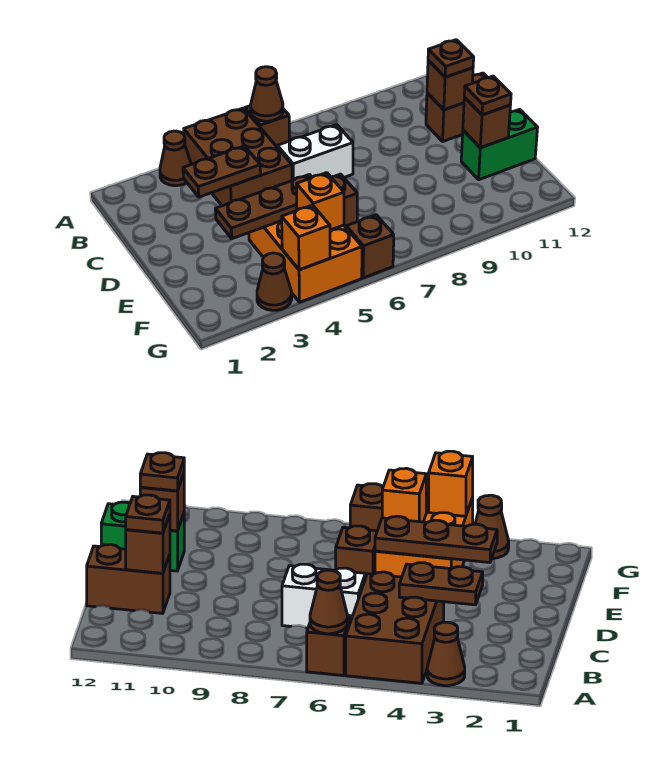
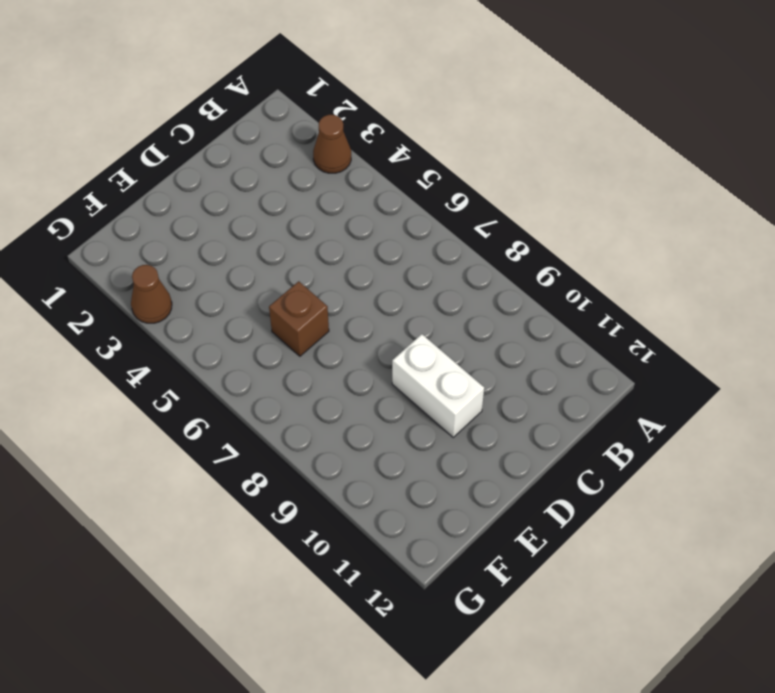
white 1x2 brick [392,334,484,437] -> white 1x2 brick moved to [277,125,353,181]
none -> brown 2x3 brick [184,108,292,206]
none -> brown 1x1 brick [245,106,290,147]
none -> brown 1x2 brick [426,73,488,141]

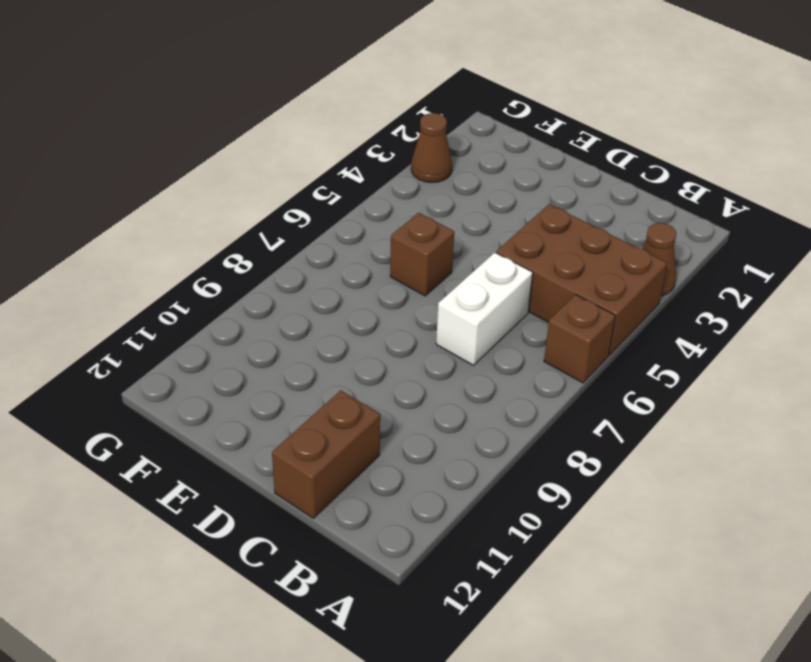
none -> orange 2x3 brick [249,221,362,302]
none -> green 1x2 brick [461,109,538,180]
none -> brown 1x1 brick [346,215,394,278]

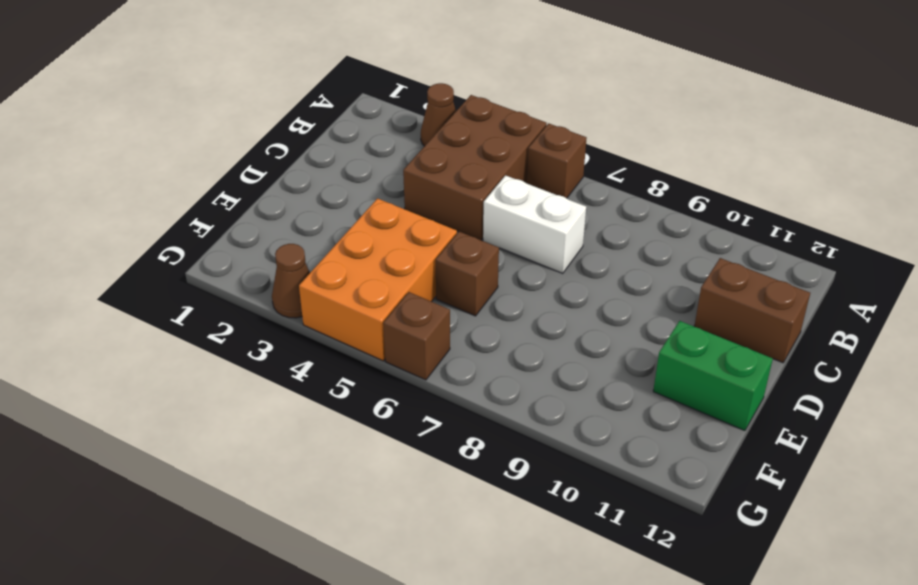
none -> brown 1x1 cone [251,67,283,121]
none -> brown 1x2 plate [183,146,261,197]
none -> brown 1x1 brick [427,60,473,110]

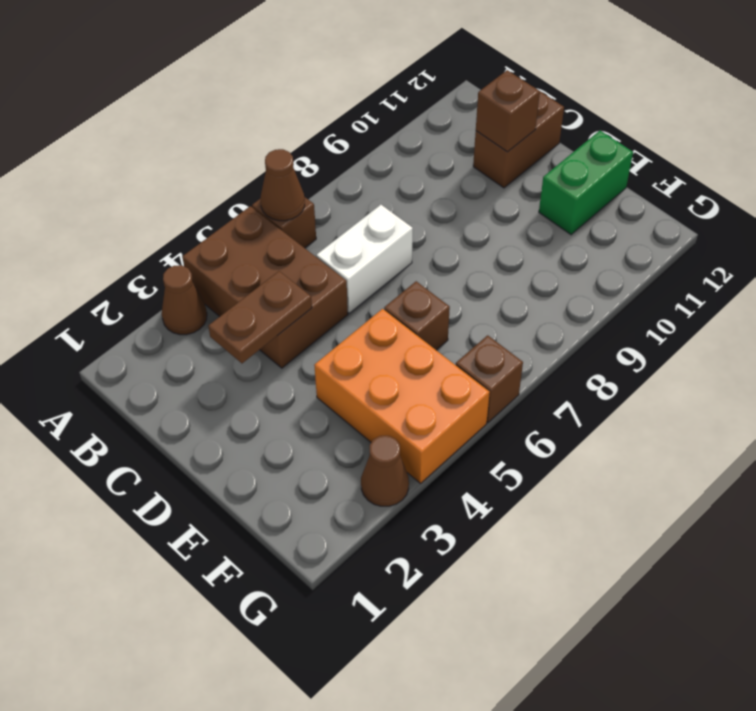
none -> brown 1x3 plate [215,175,312,239]
none -> brown 1x1 brick [463,97,510,148]
none -> orange 1x1 brick [297,173,344,230]

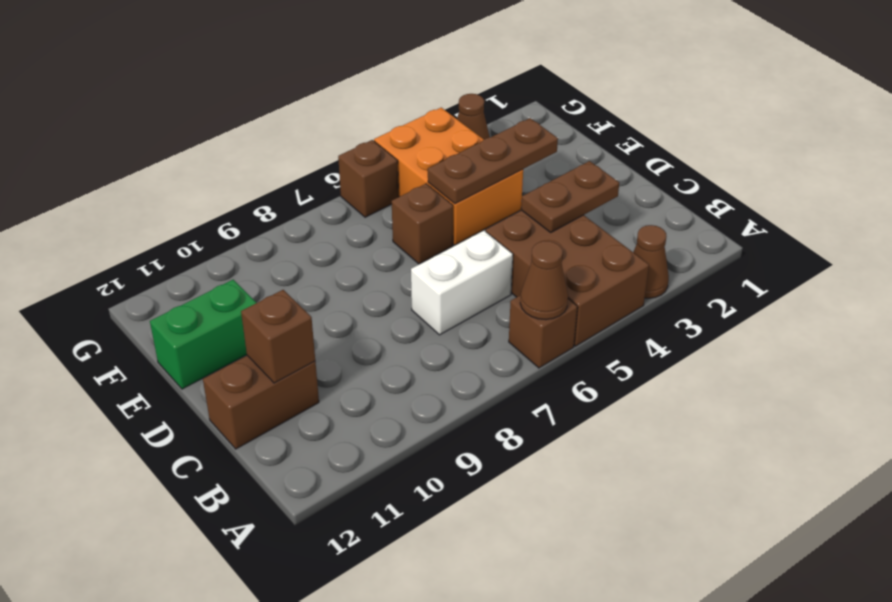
none -> brown 1x1 brick [463,97,510,148]
none -> orange 1x1 brick [297,173,344,230]
none -> orange 1x1 brick [282,205,330,270]

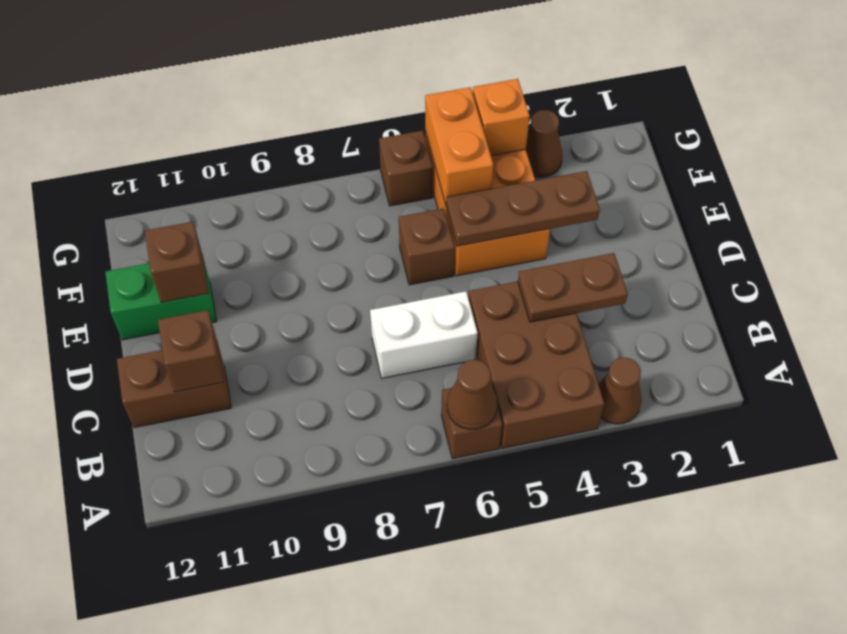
orange 1x2 brick [425,87,493,205] -> orange 1x1 brick [297,173,344,230]
none -> brown 1x1 plate [428,40,474,77]
none -> brown 1x1 plate [464,76,511,115]

